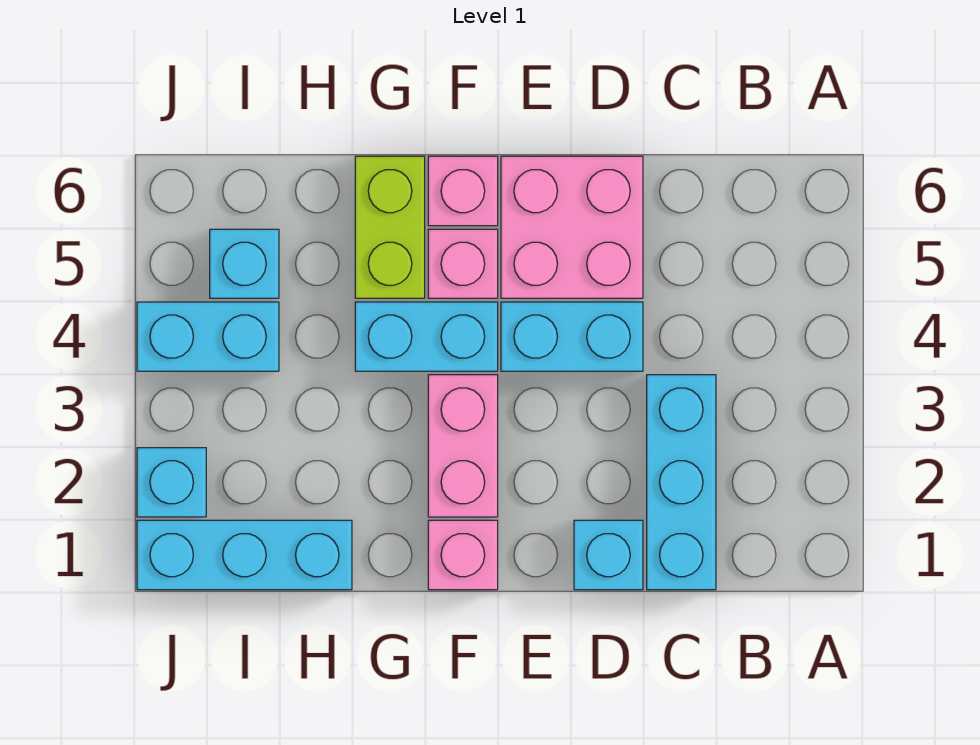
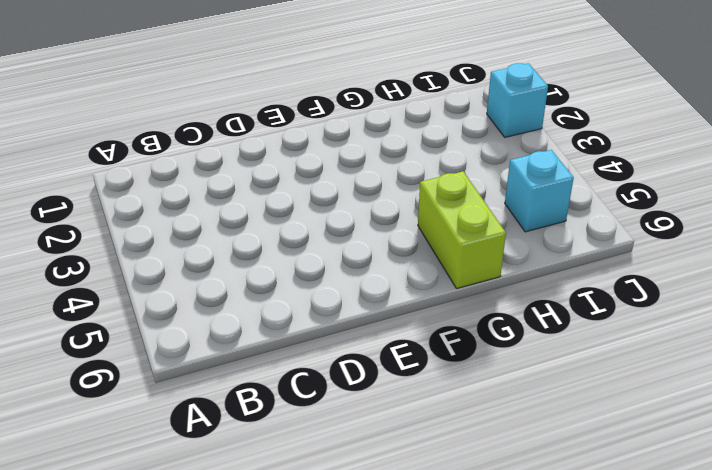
none -> cyan 1x3 brick [647,375,716,590]
none -> cyan 1x1 brick [574,520,643,590]
none -> cyan 1x2 brick [501,302,643,371]

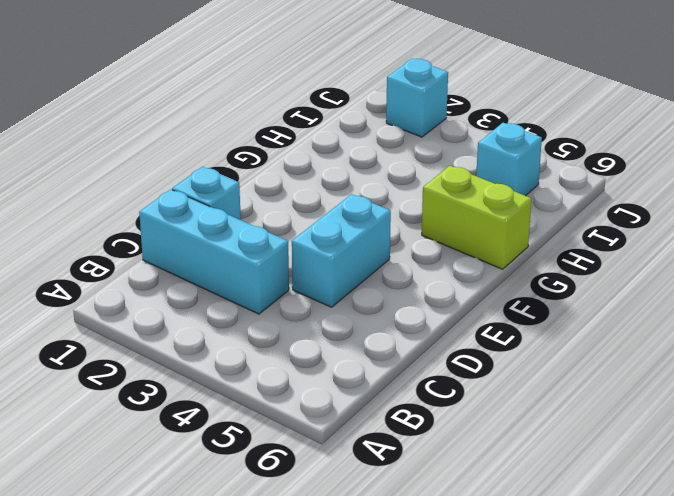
none -> pink 2x2 brick [501,156,643,298]
none -> pink 1x1 brick [428,520,498,590]
none -> pink 1x2 brick [428,375,498,517]

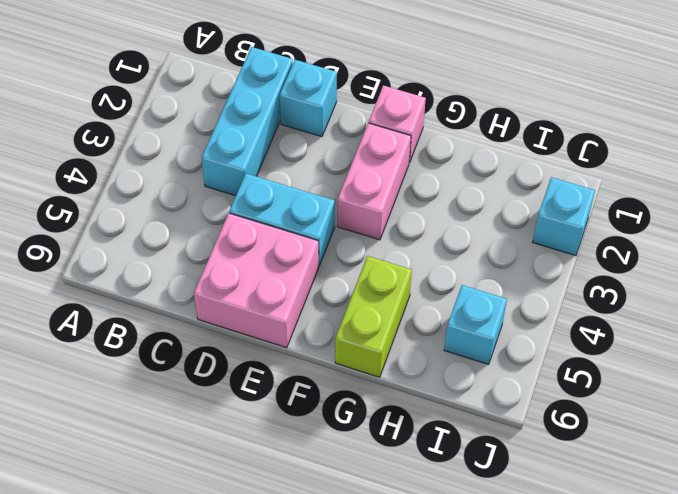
none -> cyan 1x2 brick [355,302,498,371]
none -> pink 1x1 brick [428,229,498,298]
none -> pink 1x1 brick [428,156,498,226]

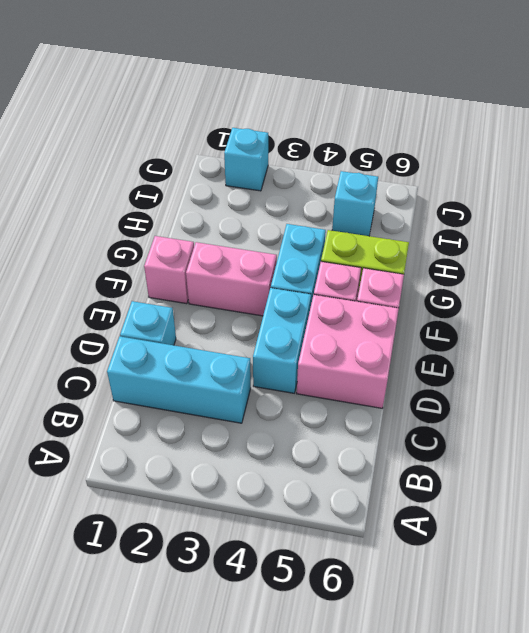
none -> cyan 1x3 brick [137,520,352,590]
none -> cyan 1x2 brick [137,302,279,371]

